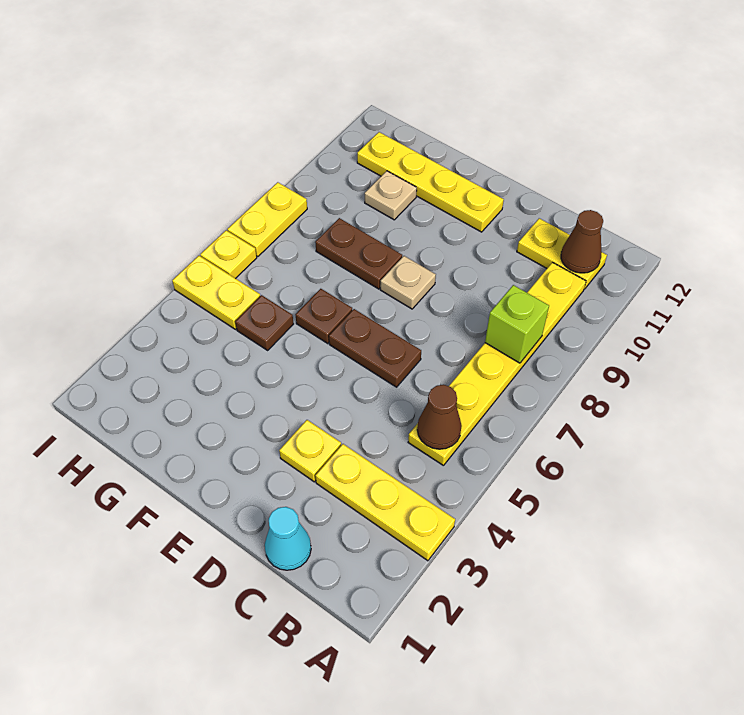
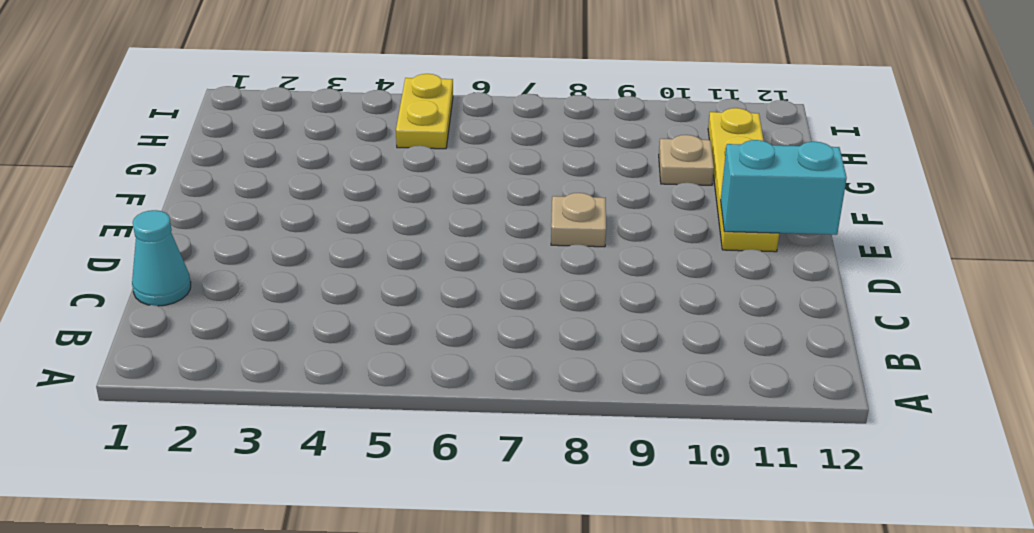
cyan 1x2 brick [721,140,847,235] -> none
none -> yellow 1x3 plate [315,444,455,561]
none -> yellow 1x6 plate [408,262,586,466]
none -> yellow 1x2 plate [517,218,607,289]

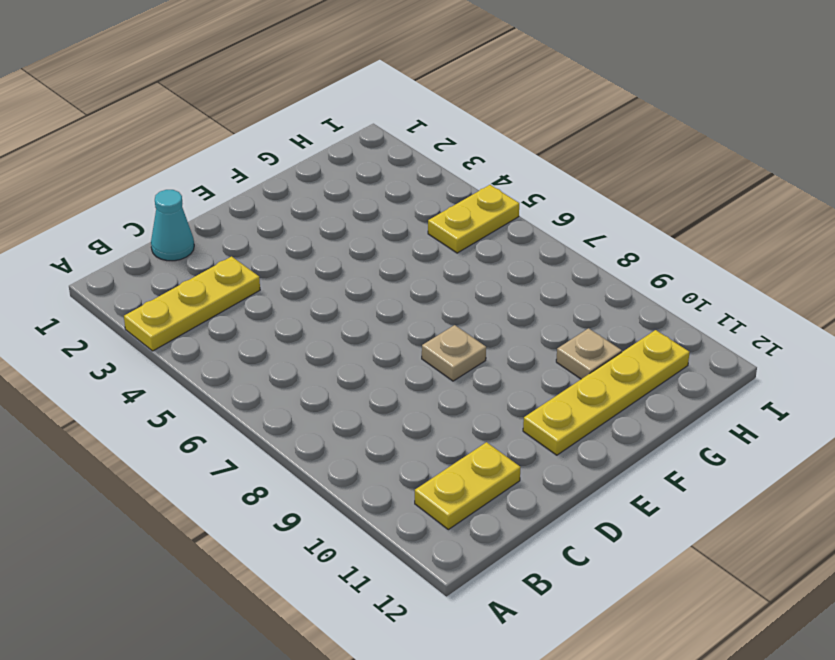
none -> yellow 1x6 plate [408,262,586,466]
none -> yellow 1x1 plate [279,420,341,482]
none -> brown 1x2 plate [329,309,421,387]

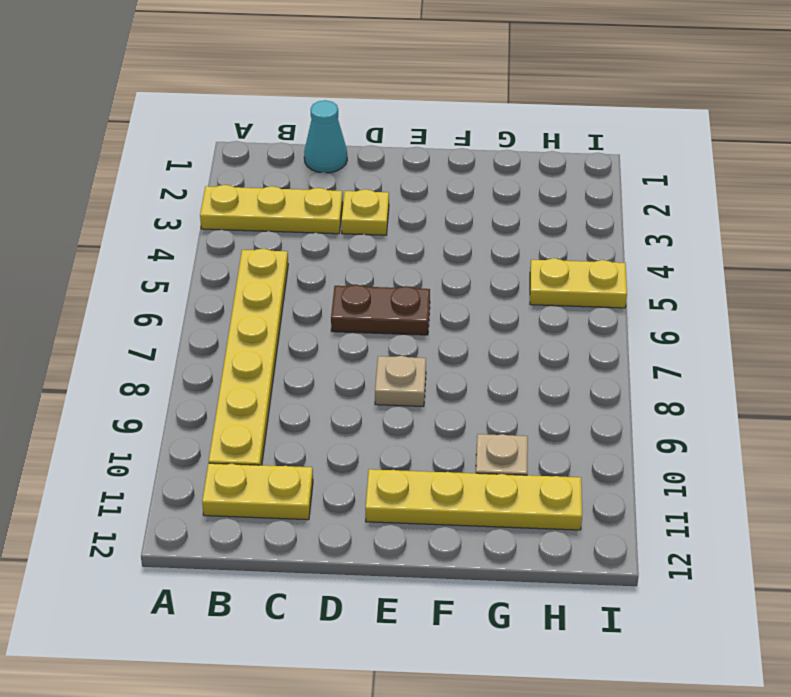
none -> brown 1x1 plate [296,289,352,344]
none -> brown 1x2 plate [315,218,402,289]
none -> brown 1x1 plate [235,295,294,350]

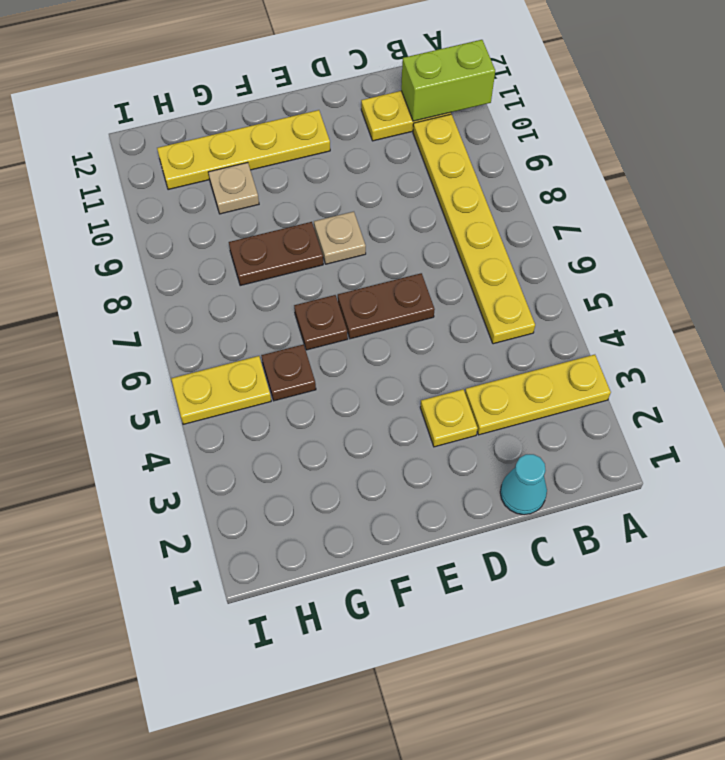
lime 1x2 brick [401,40,495,121] -> brown 1x1 cone [561,210,603,273]
none -> yellow 1x1 plate [200,230,257,279]
none -> yellow 1x2 plate [227,182,307,257]
none -> brown 1x1 cone [417,385,462,449]

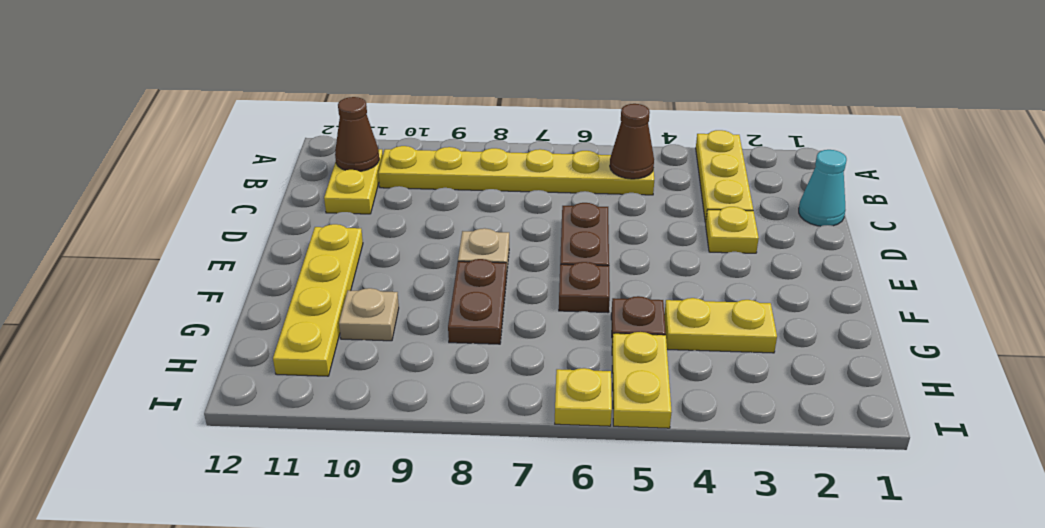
yellow 1x2 plate [664,298,777,353] -> yellow 1x2 plate moved to [227,182,307,257]
none -> lime 1x1 brick [485,285,549,363]

